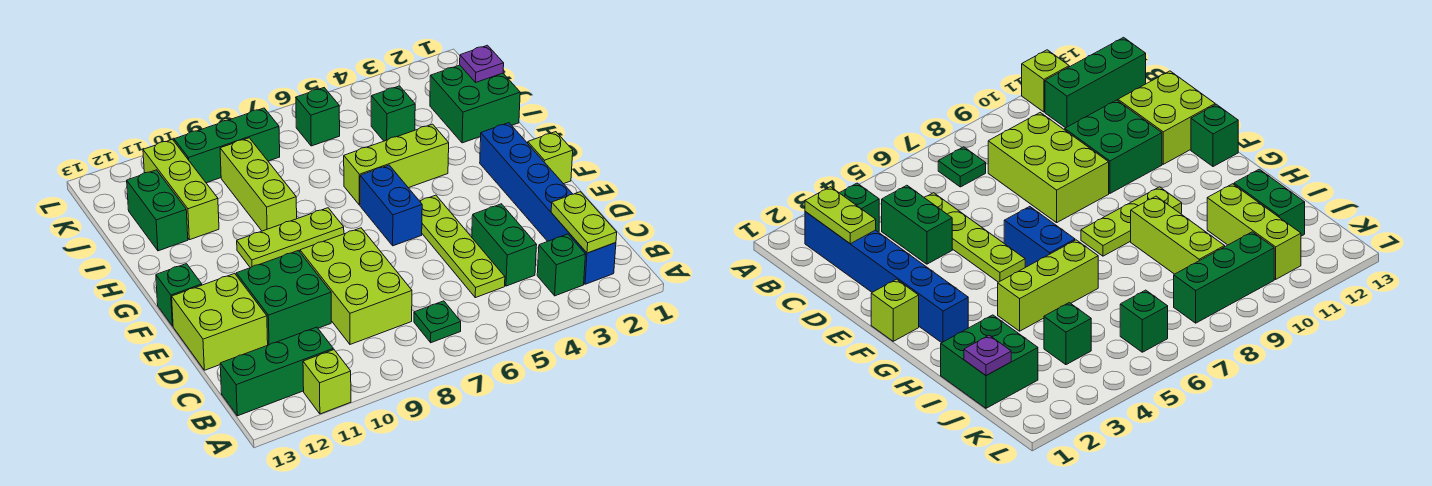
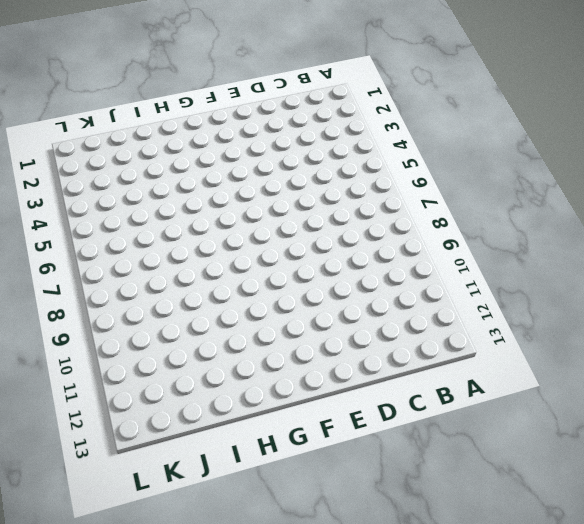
none -> lime 1x1 brick [303,350,351,414]
none -> blue 1x6 brick [480,123,616,284]
none -> green 1x1 brick [537,234,586,296]

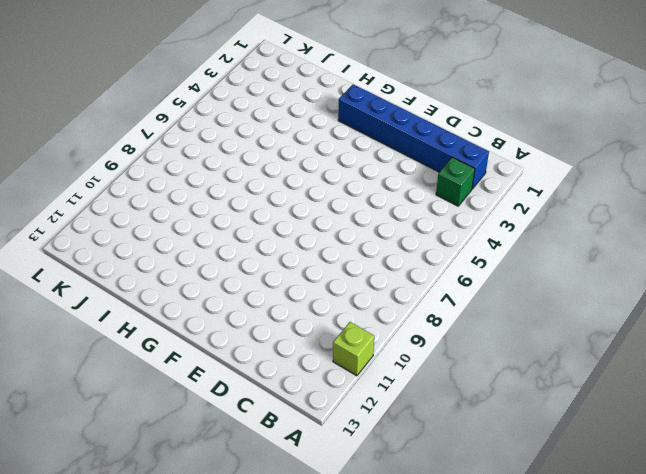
none -> green 1x1 plate [414,301,461,343]
none -> green 1x3 brick [220,327,333,416]
none -> green 1x2 brick [472,204,537,286]

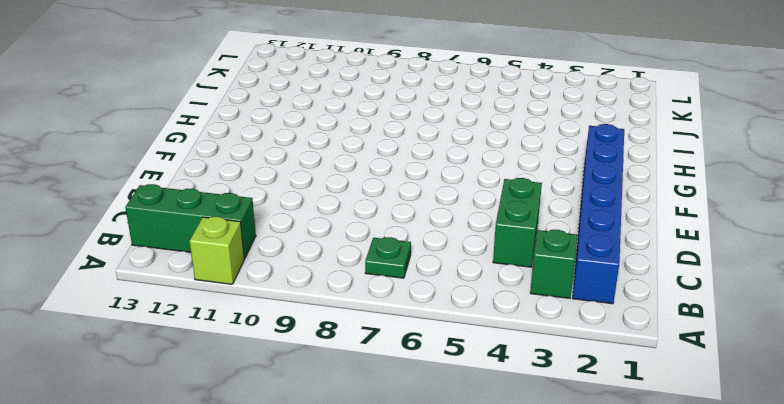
none -> lime 1x4 plate [420,195,505,298]
none -> lime 2x3 brick [300,228,412,344]
none -> green 2x2 brick [236,251,331,345]

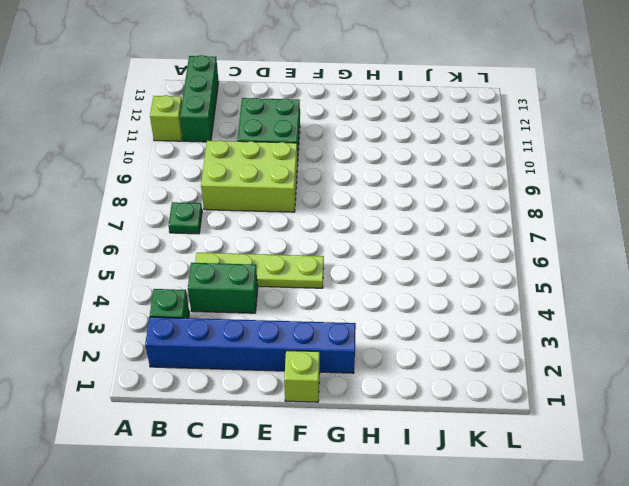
none -> lime 2x2 brick [172,273,268,370]
none -> blue 1x2 brick [360,165,422,246]
none -> green 1x1 brick [156,264,202,326]

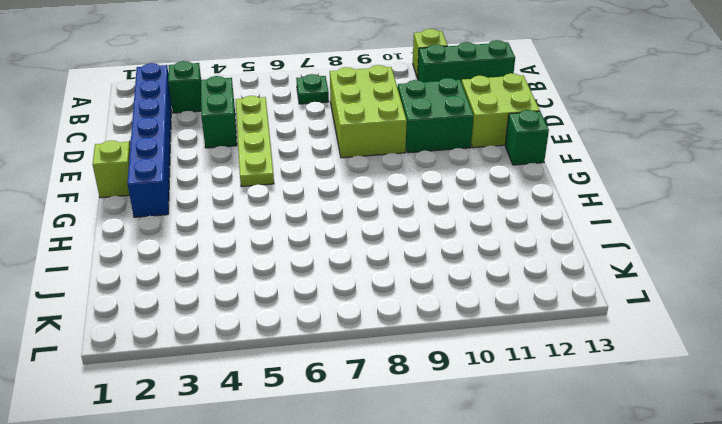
none -> blue 1x2 brick [360,165,422,246]
none -> lime 1x3 plate [237,208,344,268]
none -> lime 1x3 brick [344,124,449,205]

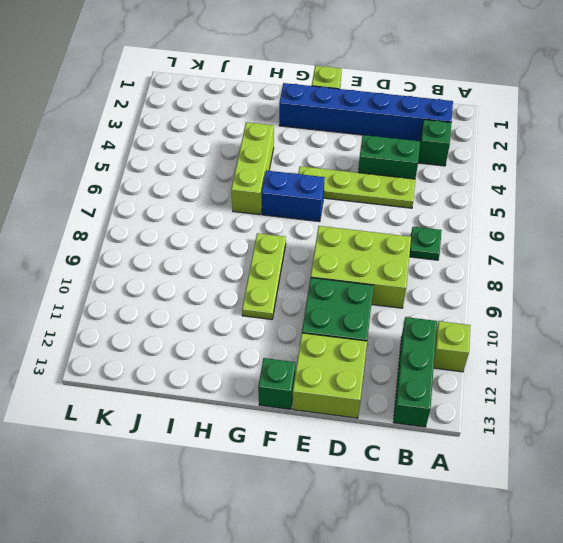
none -> lime 1x3 brick [220,138,297,231]
none -> green 2x2 brick [430,65,520,143]
none -> lime 1x3 brick [143,139,219,240]

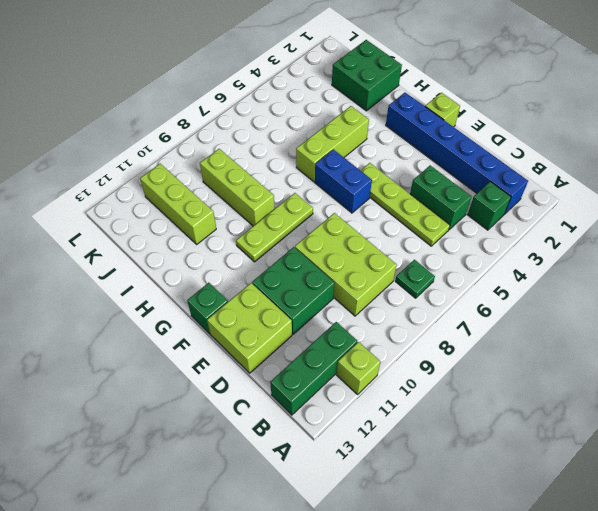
none -> green 1x2 brick [127,170,188,251]
none -> green 1x1 brick [371,86,415,141]
none -> green 1x1 brick [296,88,340,146]

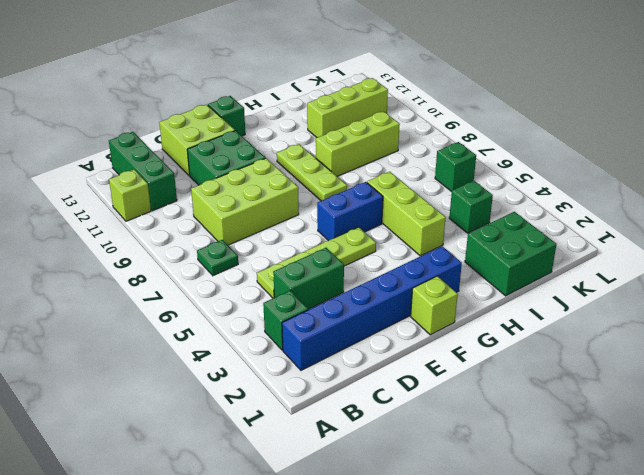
none -> green 1x2 brick [127,170,188,251]
none -> green 1x3 brick [174,108,280,183]
none -> lime 1x2 plate [551,192,617,253]

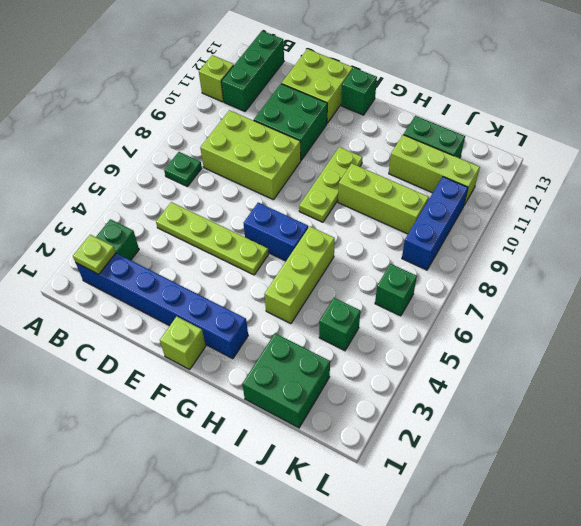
lime 1x1 plate [73,235,116,274] -> lime 1x2 plate [551,192,617,253]
blue 1x3 brick [402,177,468,270] -> green 1x3 brick [174,108,280,183]
none -> green 1x2 brick [472,204,537,286]
none -> purple 1x1 plate [460,45,504,82]

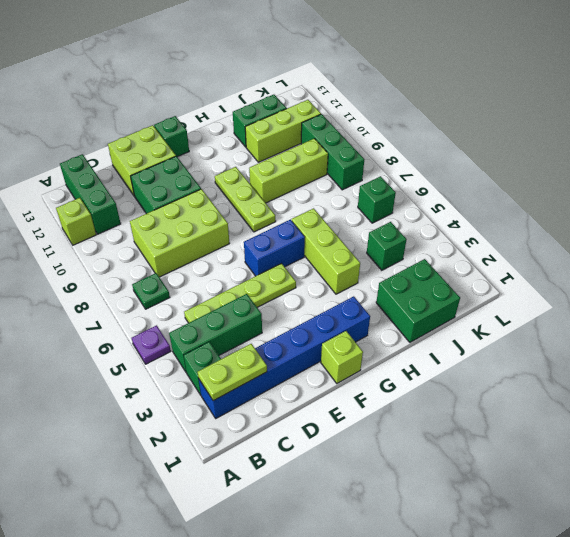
purple 1x1 plate [132,325,171,364] -> purple 1x1 plate moved to [460,45,504,82]
green 1x3 brick [169,294,262,373] -> green 1x2 brick [472,204,537,286]

